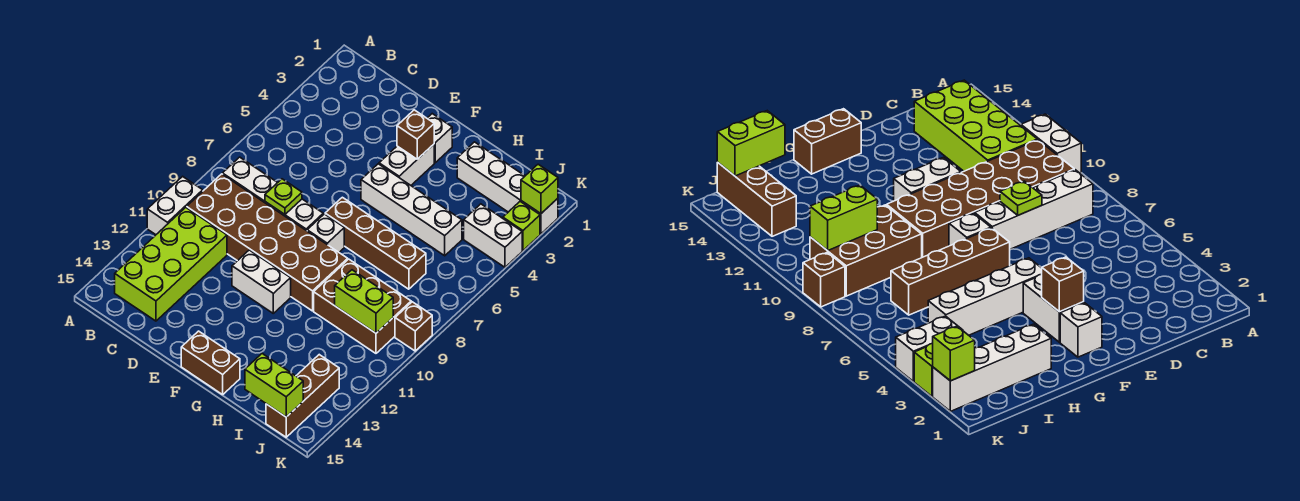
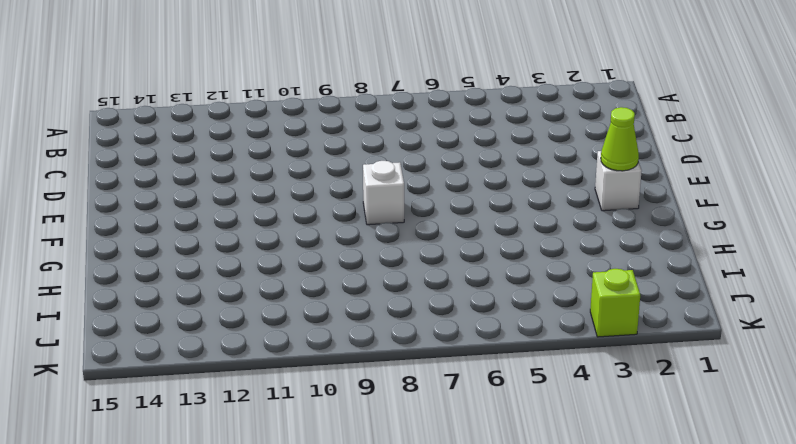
lime 1x1 cone [601,107,639,171] -> none
none -> white 1x2 brick [147,176,203,235]
none -> white 1x4 brick [223,157,323,231]
none -> brown 2x6 brick [187,174,348,311]

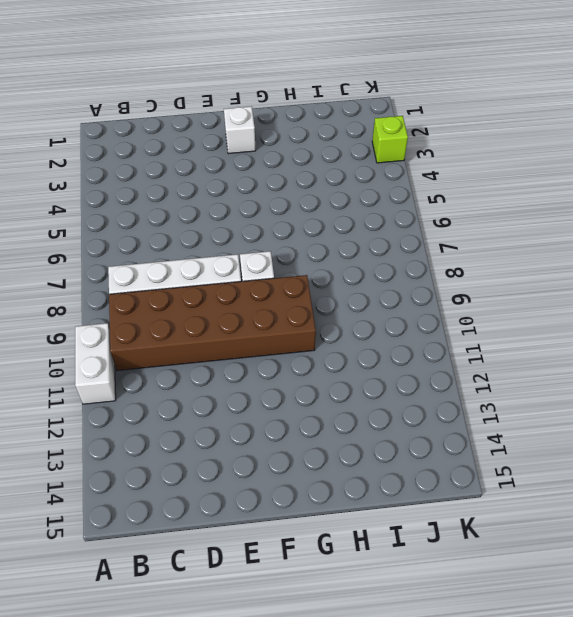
none -> lime 2x4 brick [115,207,227,321]
none -> white 1x2 brick [232,250,291,313]
none -> white 1x2 brick [379,144,434,185]

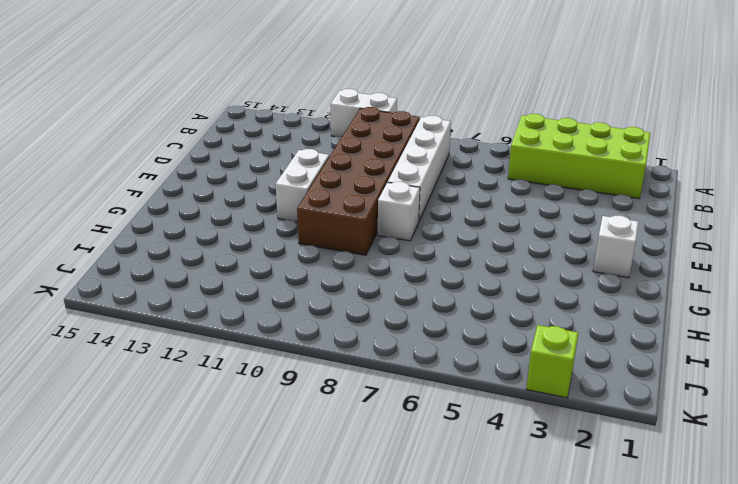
lime 2x4 brick [508,114,650,199] -> lime 2x4 brick moved to [115,207,227,321]
none -> white 1x2 brick [379,144,434,185]
none -> white 1x4 brick [361,164,462,256]
none -> brown 1x4 brick [325,197,426,289]

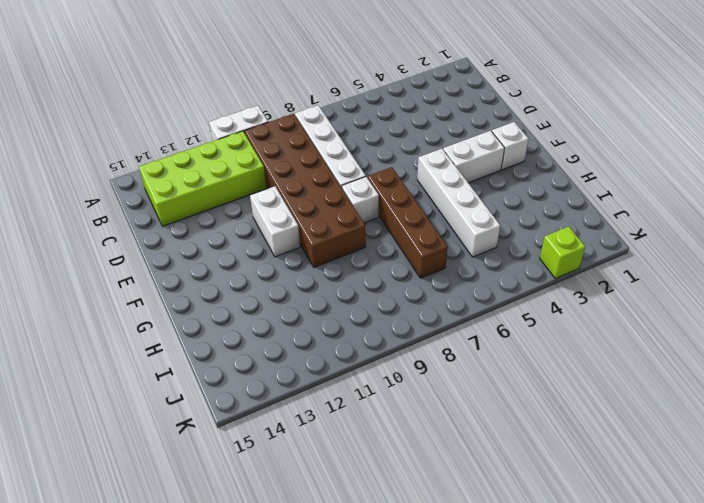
none -> brown 1x2 brick [181,331,240,395]
none -> white 1x4 brick [457,142,558,234]
none -> brown 2x3 brick [314,259,411,353]

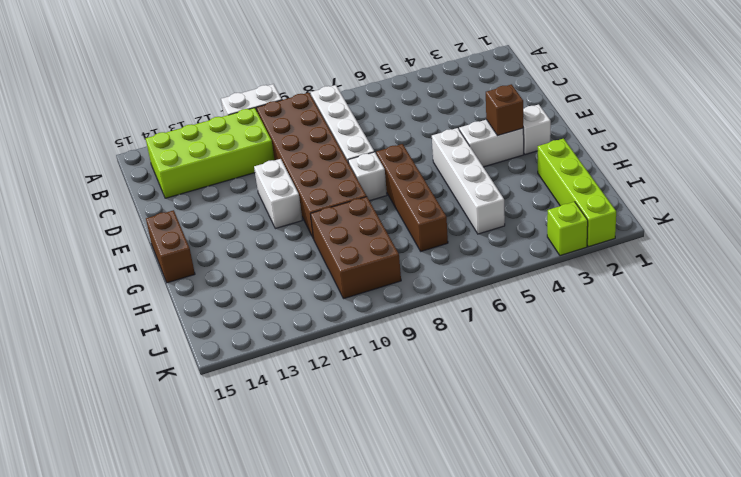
lime 1x4 brick [538,139,616,247] -> white 1x4 brick [457,142,558,234]
none -> white 1x2 brick [464,204,522,267]
none -> brown 1x3 brick [266,355,339,437]
none -> brown 1x1 brick [395,302,432,351]

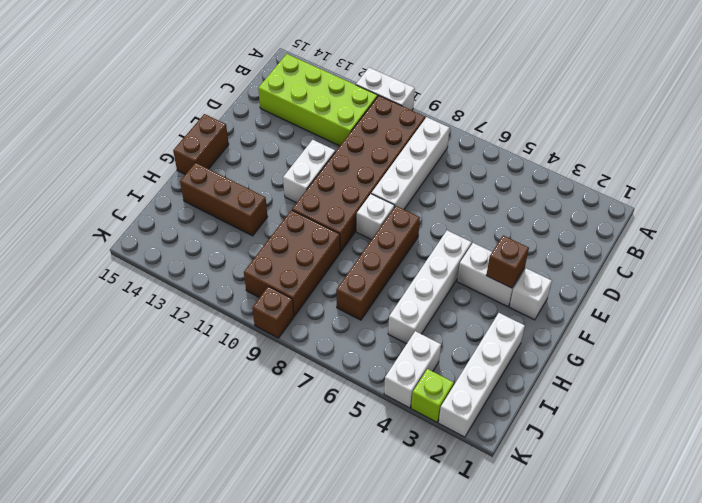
brown 1x3 brick [180,163,268,236] -> brown 1x3 brick moved to [266,355,339,437]
none -> lime 1x1 plate [265,179,302,214]
none -> lime 1x2 brick [335,270,393,333]
none -> lime 1x2 brick [245,354,303,417]

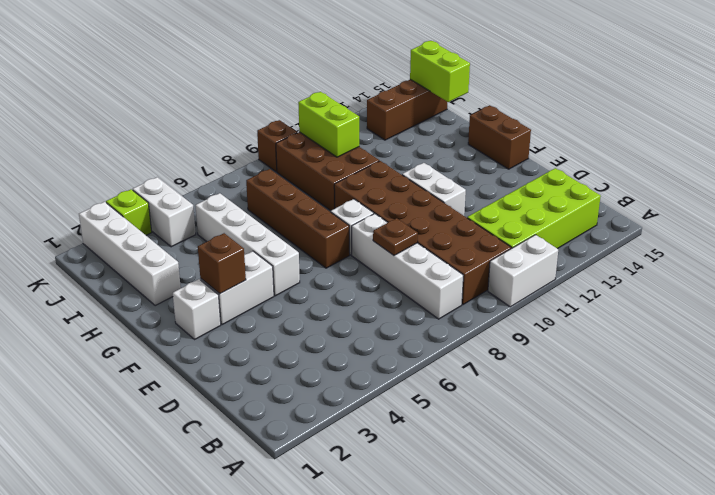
brown 1x1 plate [373,218,418,255] -> lime 1x1 plate [265,179,302,214]
none -> lime 1x1 brick [521,164,558,214]

